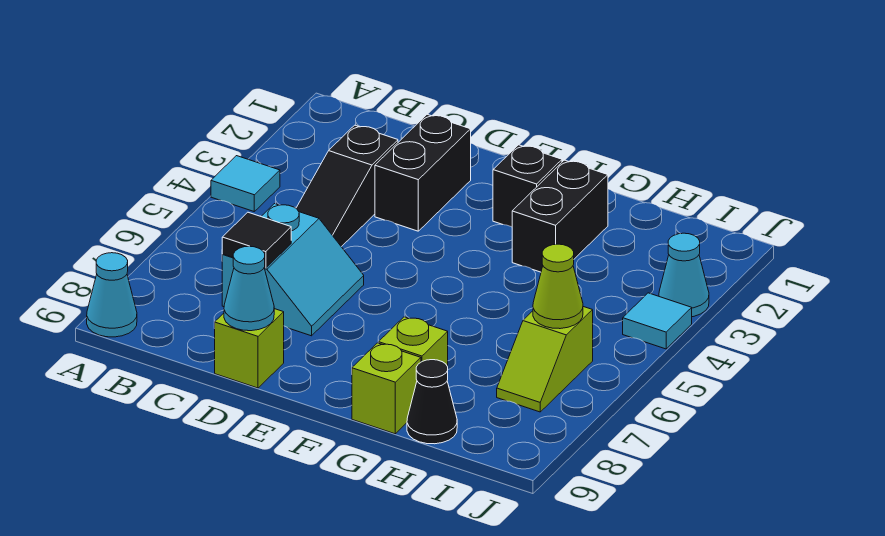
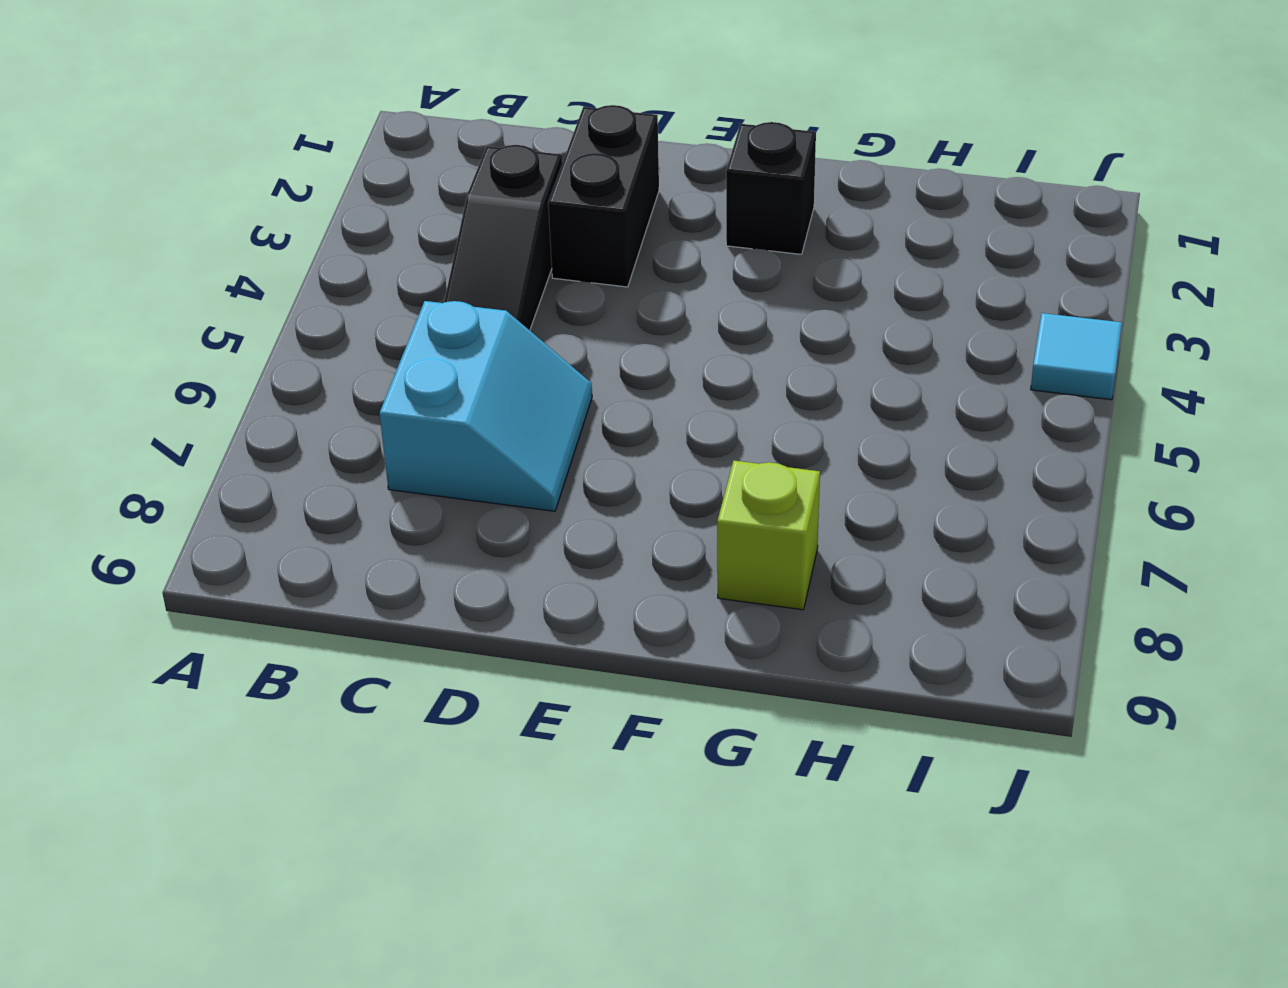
none -> cyan 1x1 tile [211,156,280,211]
none -> cyan 1x1 cone [87,253,137,337]
none -> lime 1x1 brick [215,309,284,388]

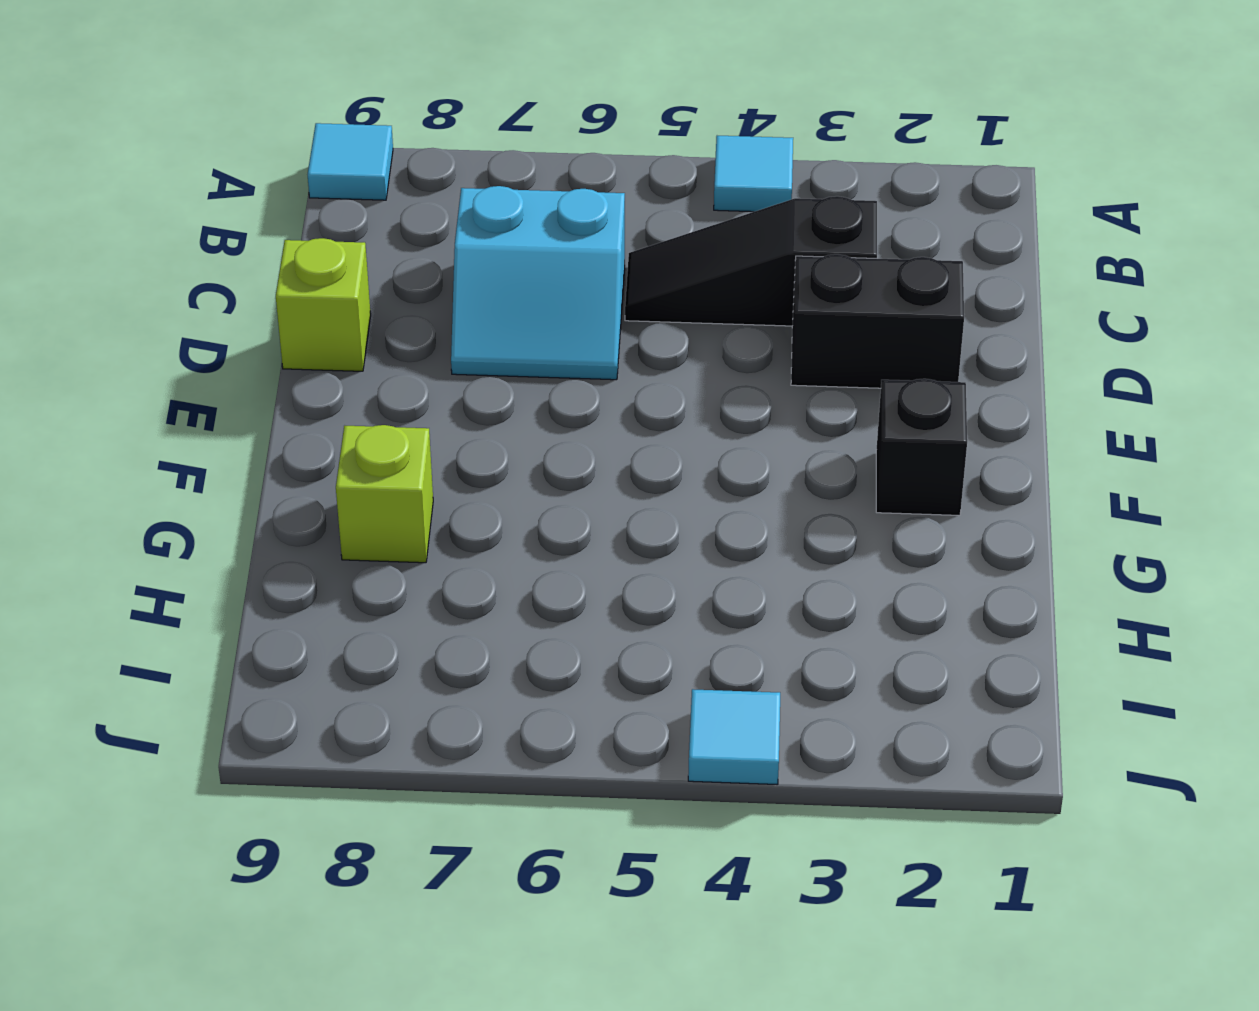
cyan 1x1 tile [308,123,393,200] -> cyan 1x1 cone [87,253,137,337]
none -> black 1x2 brick [512,160,608,272]
none -> lime 1x1 brick [352,343,421,434]
none -> black 1x1 cone [407,360,457,444]

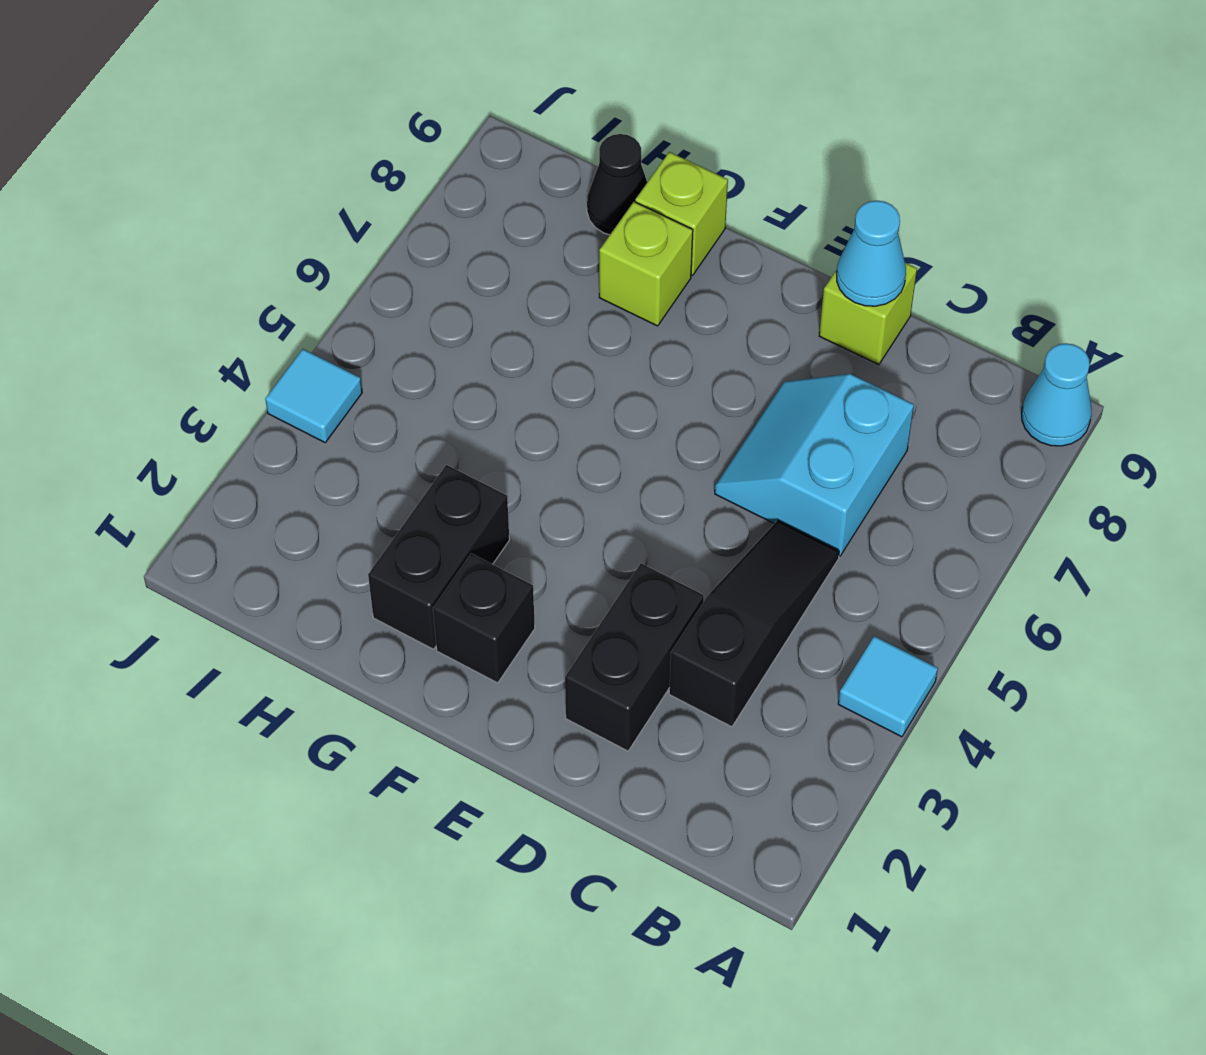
none -> lime 1x2 slope [497,307,593,412]
none -> cyan 1x1 cone [659,233,709,317]
none -> black 1x1 tile [222,212,291,268]

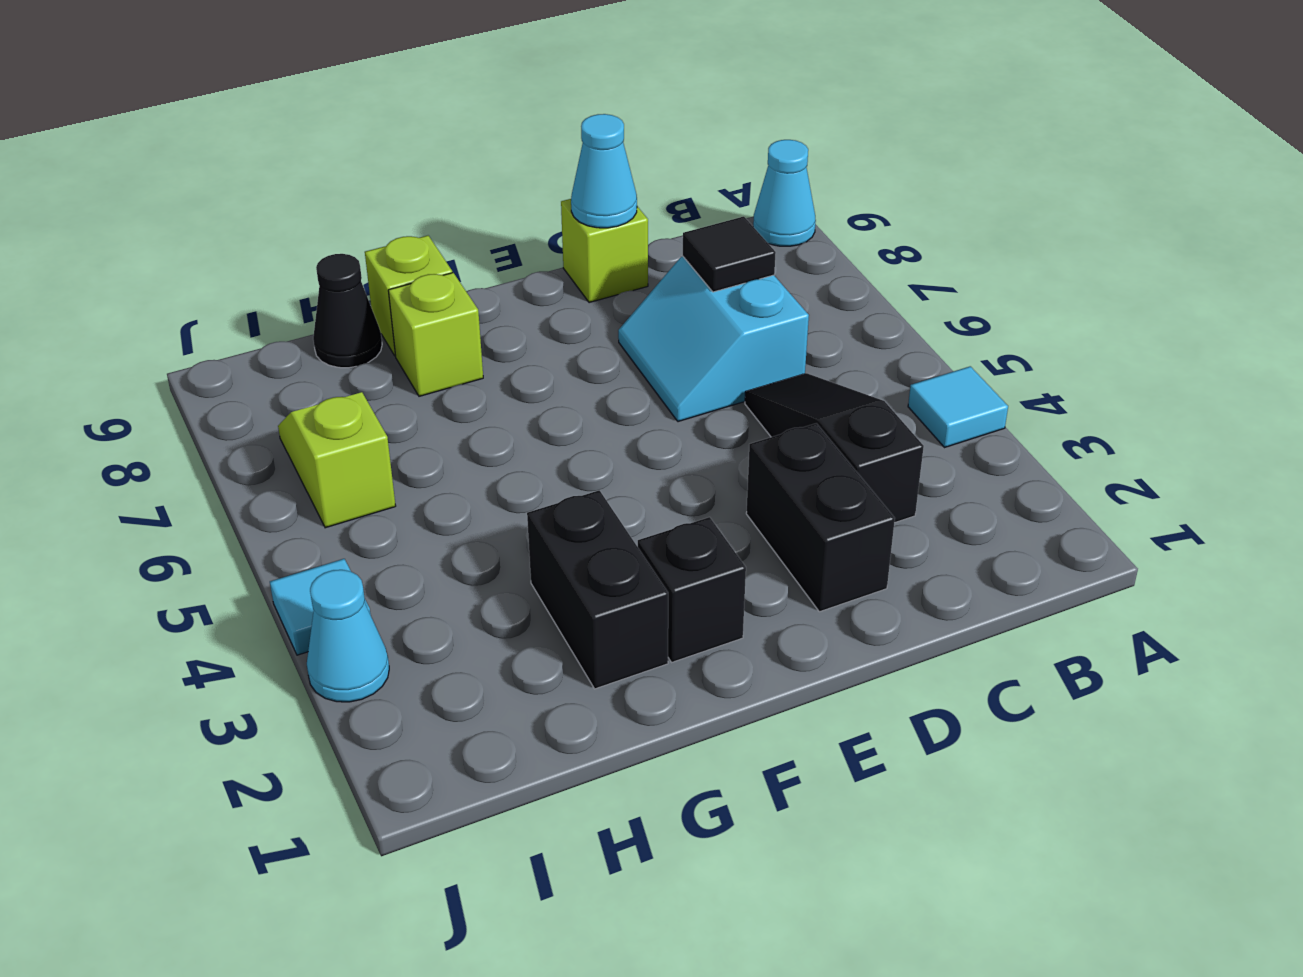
none -> lime 1x1 cone [533,244,583,329]

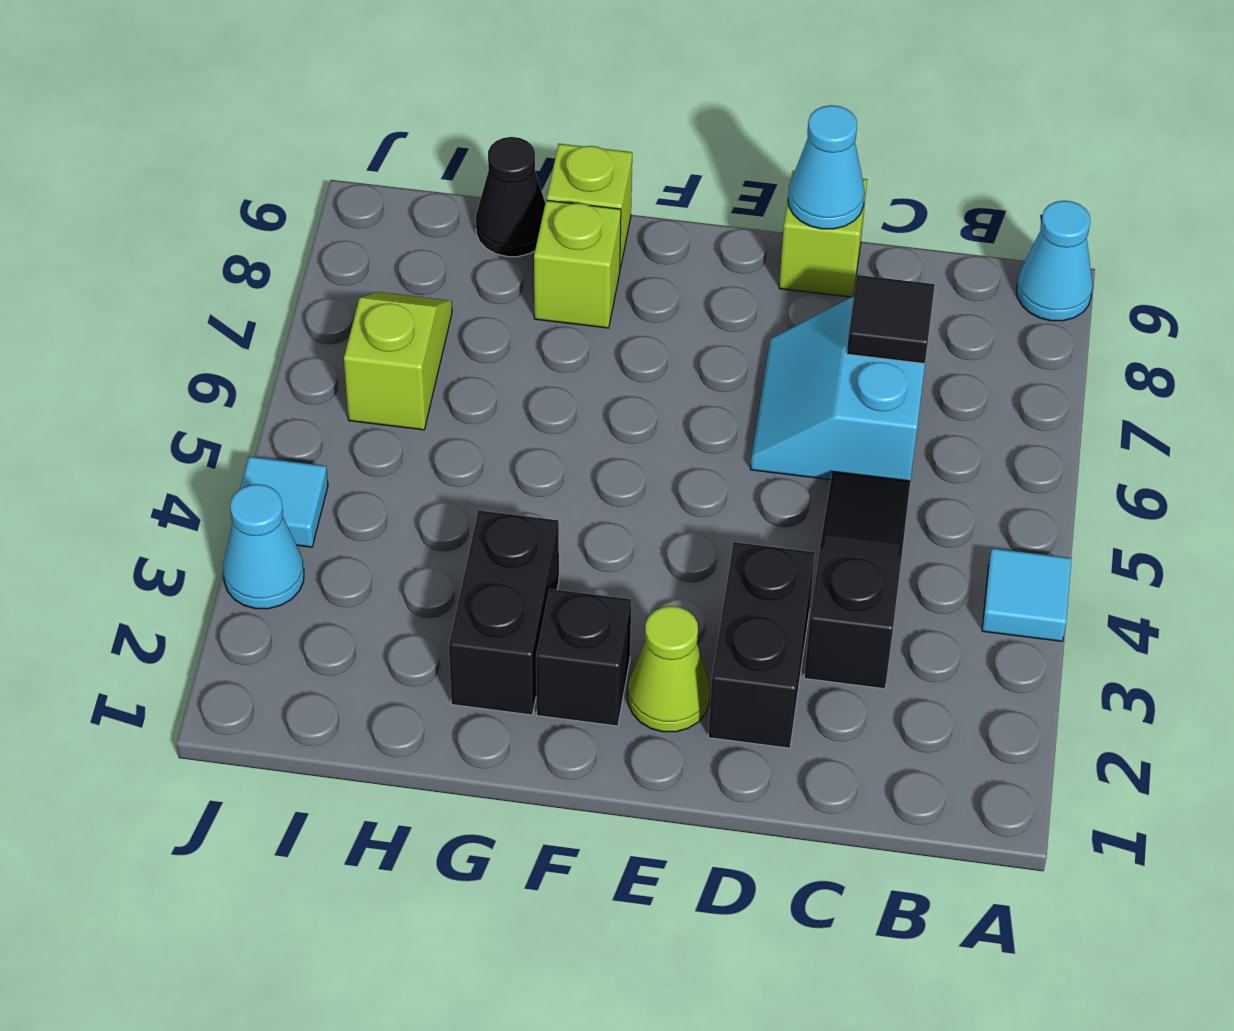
lime 1x1 cone [628,606,710,732] -> lime 1x1 cone moved to [533,244,583,329]

